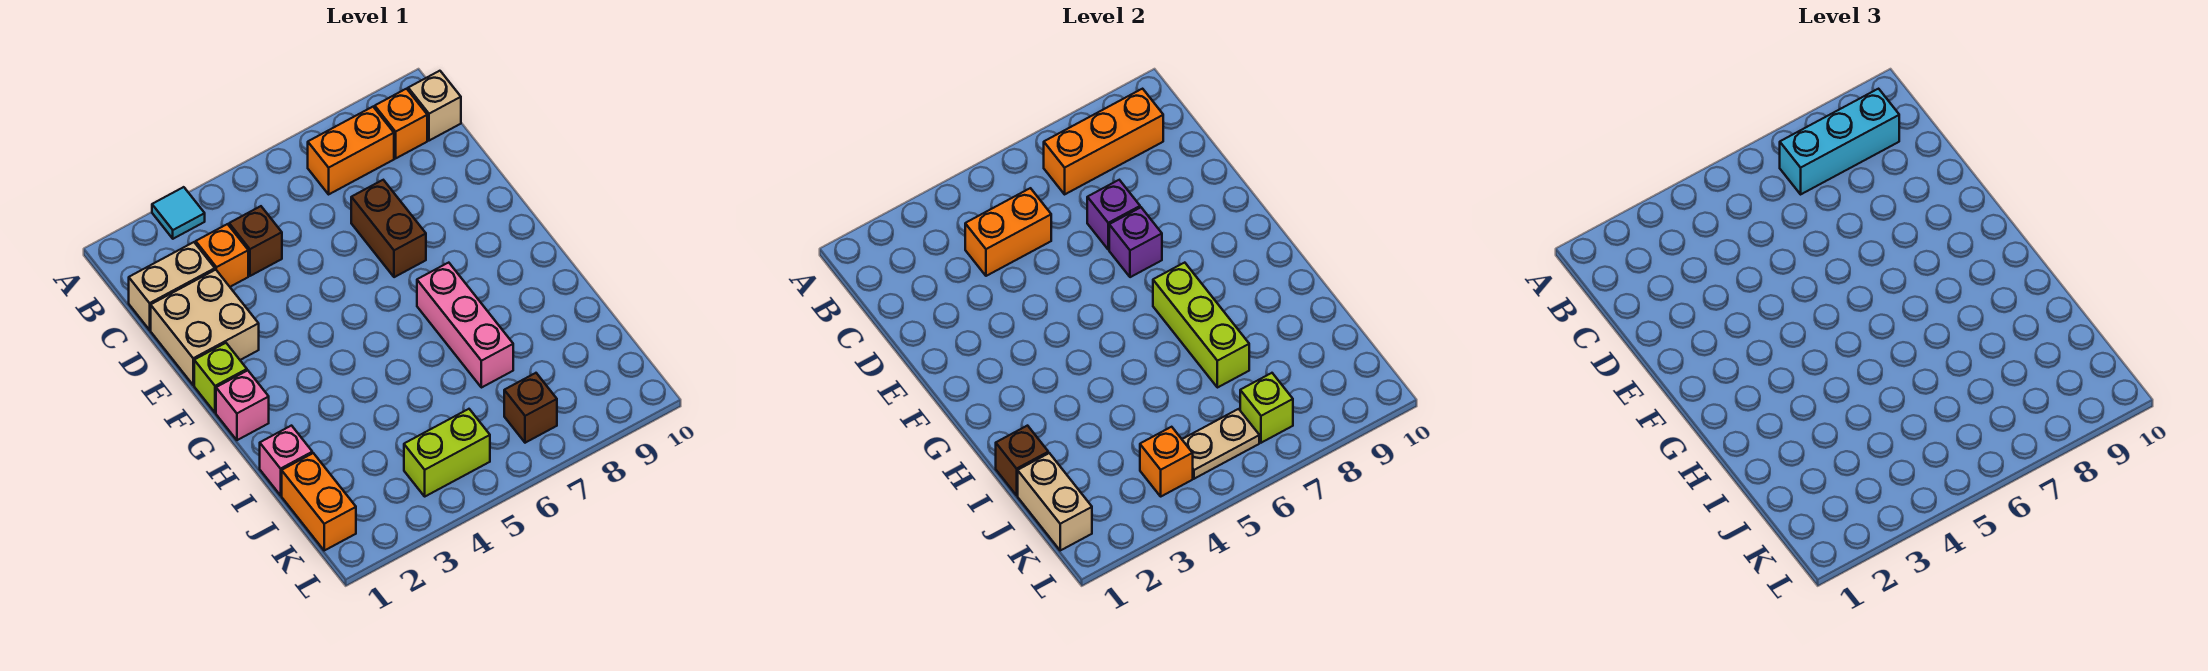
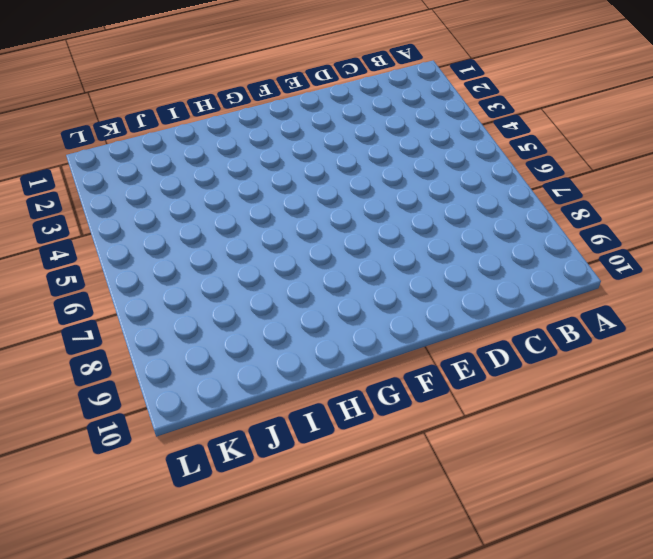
none -> cyan 1x1 tile [152,187,205,239]
none -> orange 1x2 brick [308,107,394,194]
none -> orange 1x1 brick [375,89,427,158]

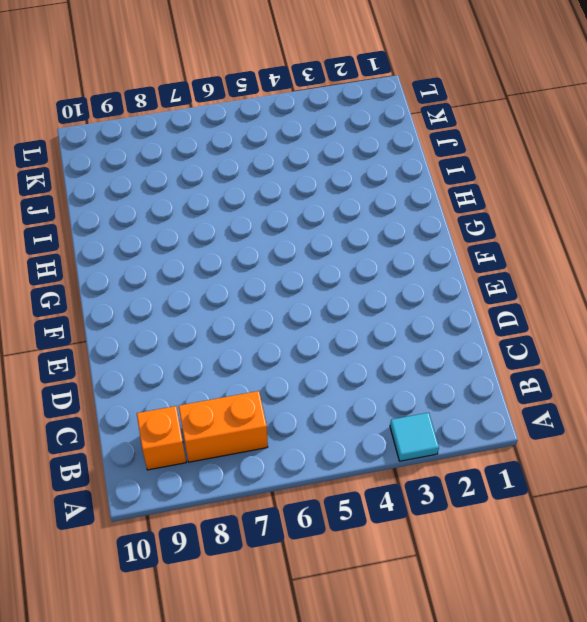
none -> tan 1x1 brick [408,71,461,141]
none -> tan 1x2 brick [129,242,215,330]
none -> orange 1x1 brick [196,224,248,287]

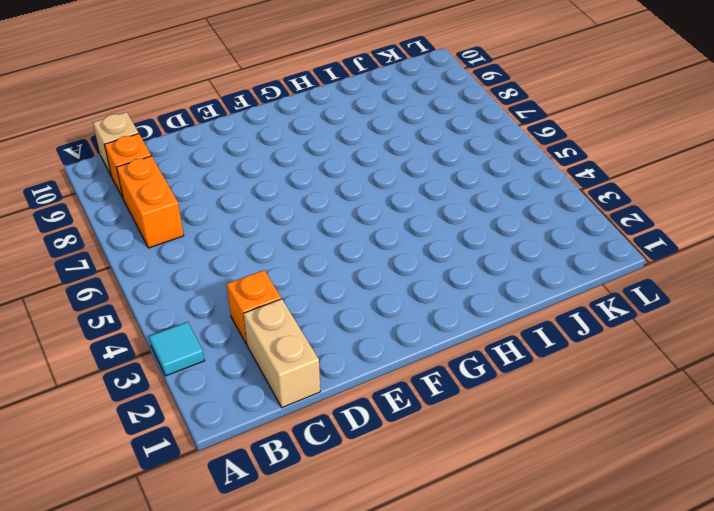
none -> brown 1x1 brick [229,206,282,276]
none -> tan 2x2 brick [151,270,259,385]
none -> brown 1x2 brick [351,180,426,277]

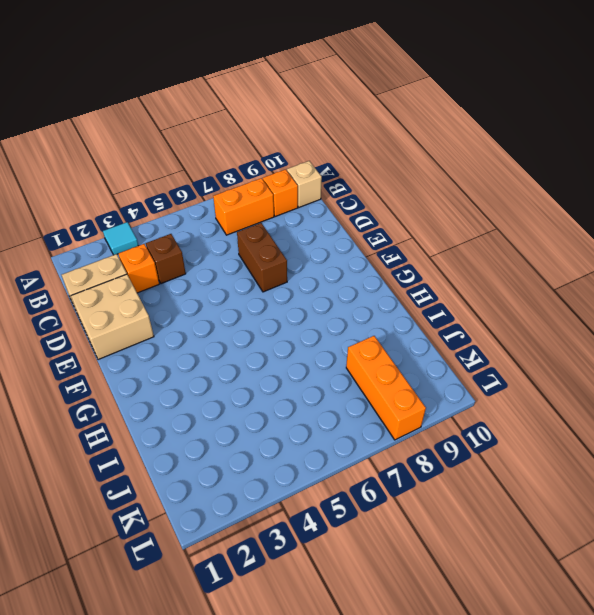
orange 1x3 brick [346,336,426,440] -> orange 1x3 brick turned to [1044,89,1163,194]
none -> lime 1x1 brick [194,343,247,413]
none -> pink 1x1 brick [216,370,269,440]
none -> pink 1x3 brick [417,263,513,388]

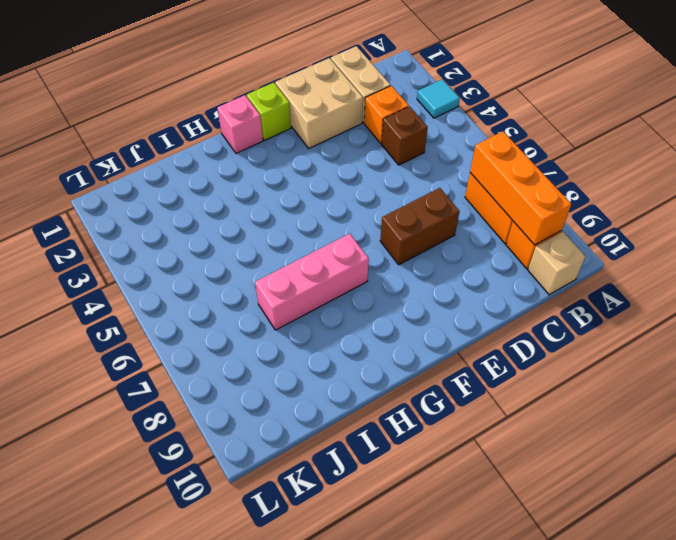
none -> pink 1x1 brick [260,426,312,495]
none -> orange 1x2 brick [282,453,356,550]
none -> lime 1x2 brick [404,409,490,496]

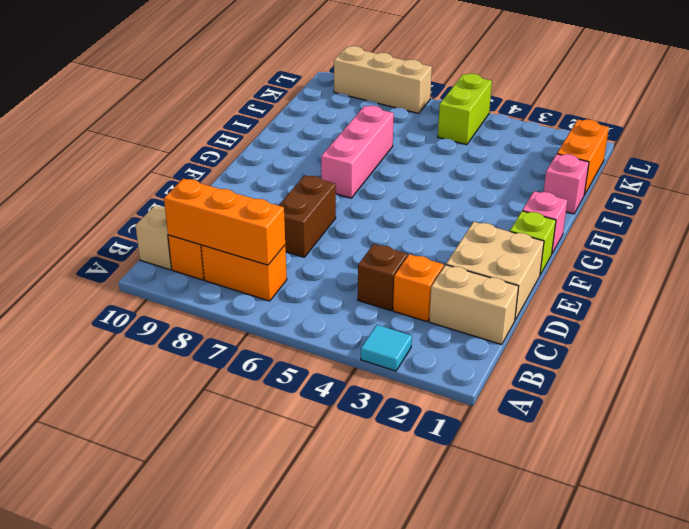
lime 1x2 brick [438,74,492,145] -> lime 1x2 brick turned to [404,409,490,496]
tan 1x3 brick [334,46,432,113] -> none
none -> brown 1x1 brick [504,373,557,443]
none -> orange 1x2 brick [965,188,1051,276]
none -> purple 1x1 brick [1087,180,1140,250]

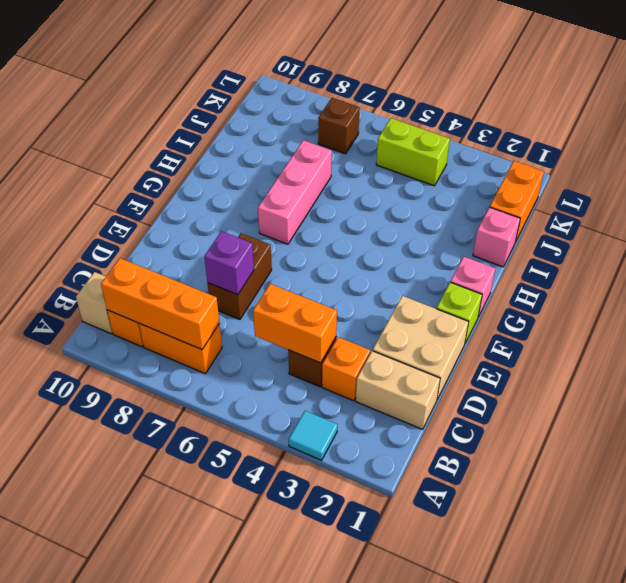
none -> purple 1x1 brick [1109,208,1162,277]
none -> lime 1x3 brick [1153,263,1249,388]
none -> brown 1x1 brick [996,426,1048,495]

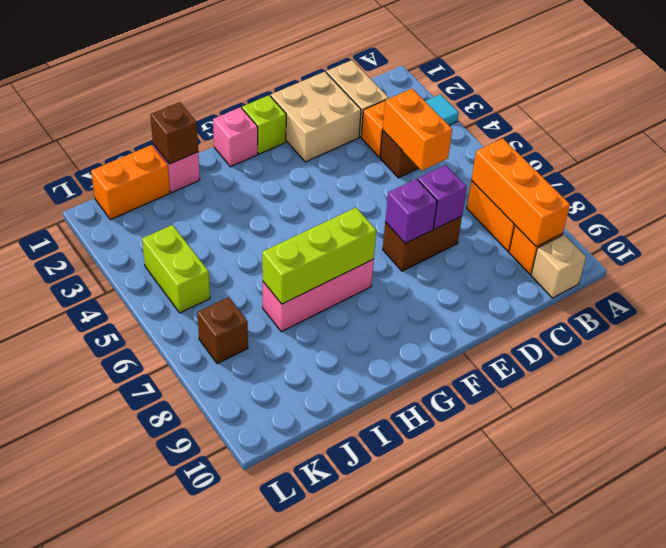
none -> tan 1x2 brick [1018,453,1092,550]
none -> orange 1x1 brick [1140,427,1193,496]
none -> tan 1x2 plate [1182,409,1259,479]

